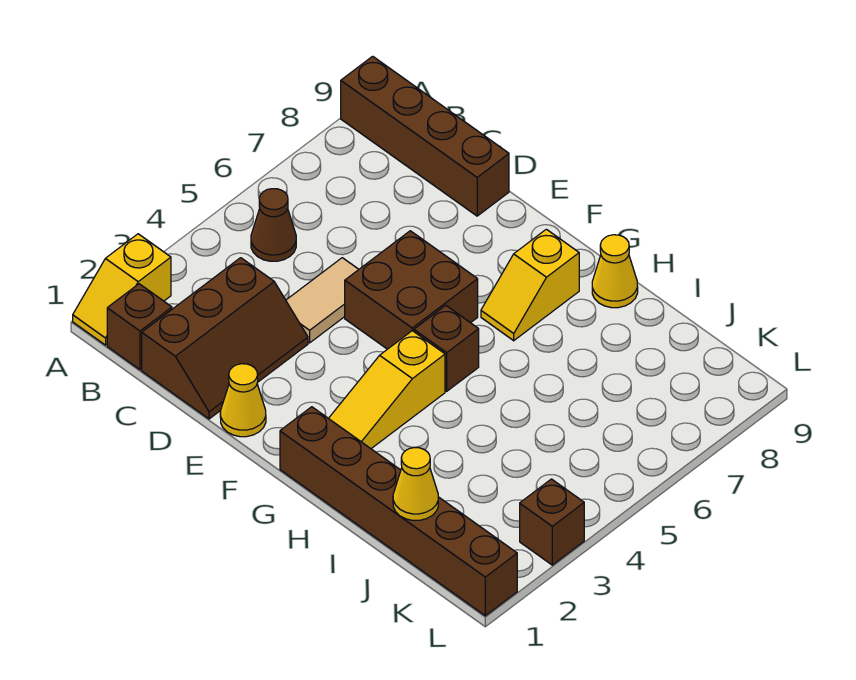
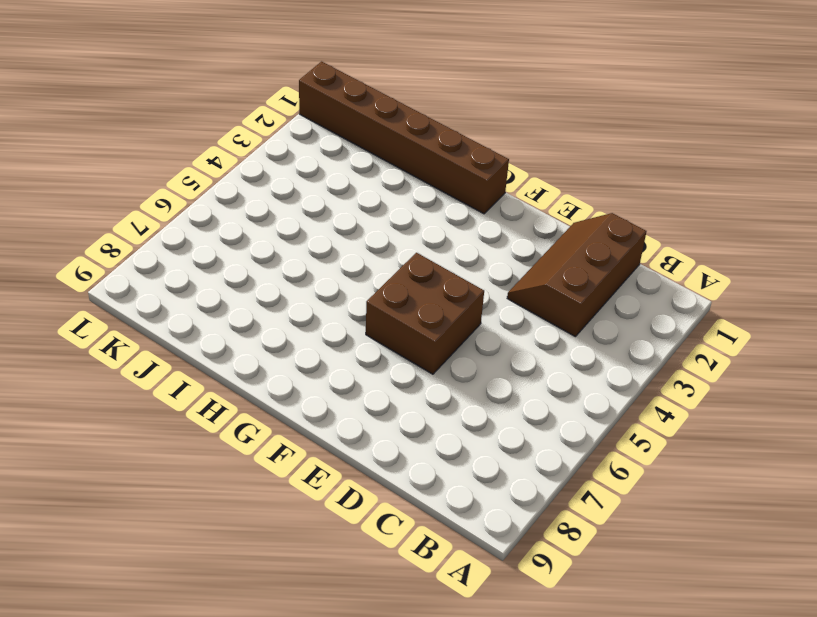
none -> yellow 1x2 slope [73,234,171,345]
none -> brown 1x4 brick [341,56,509,216]
none -> brown 1x1 brick [107,284,172,370]

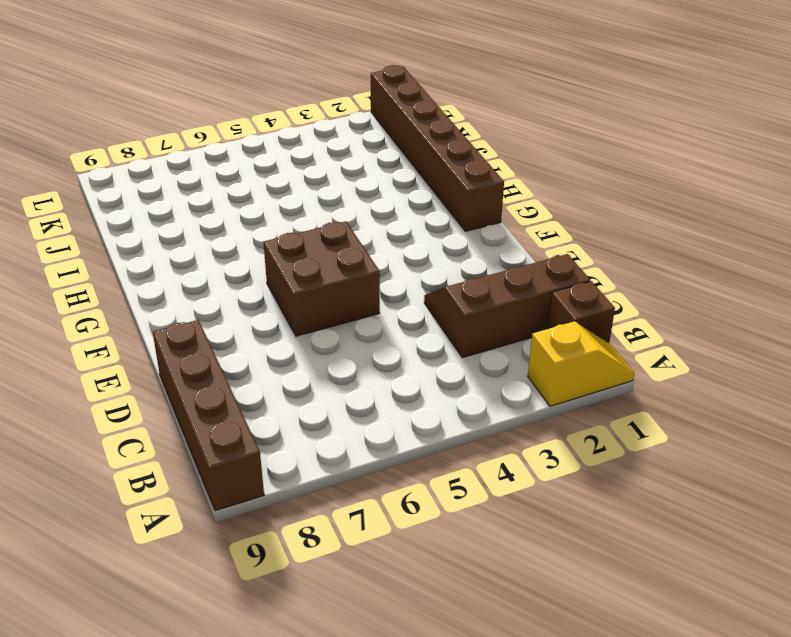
none -> brown 1x1 cone [251,189,296,261]
none -> tan 1x2 tile [286,258,359,343]
none -> yellow 1x1 cone [220,364,266,437]

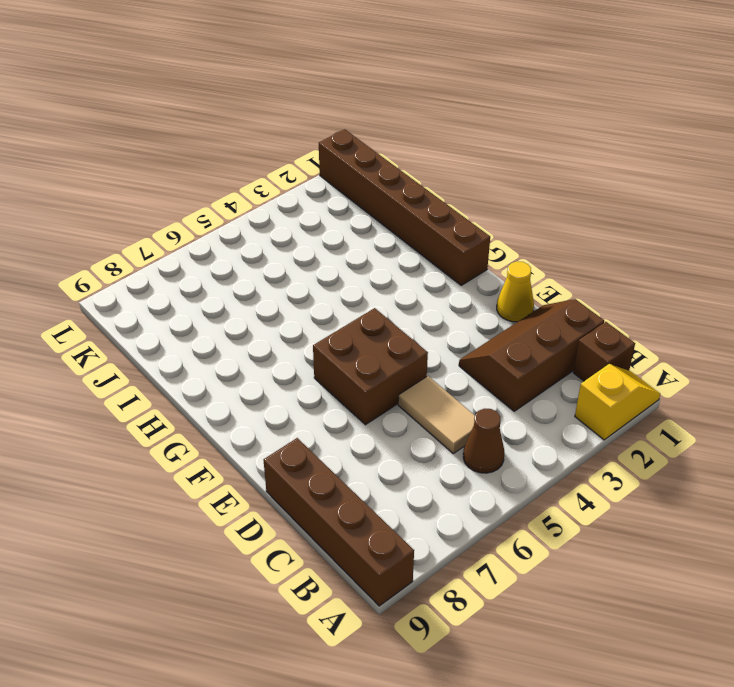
tan 1x2 tile [398,376,475,454] -> tan 1x2 tile turned to [286,258,359,343]
none -> yellow 1x3 slope [329,331,445,449]
none -> brown 1x1 brick [414,305,479,391]
none -> yellow 1x2 slope [481,229,579,341]

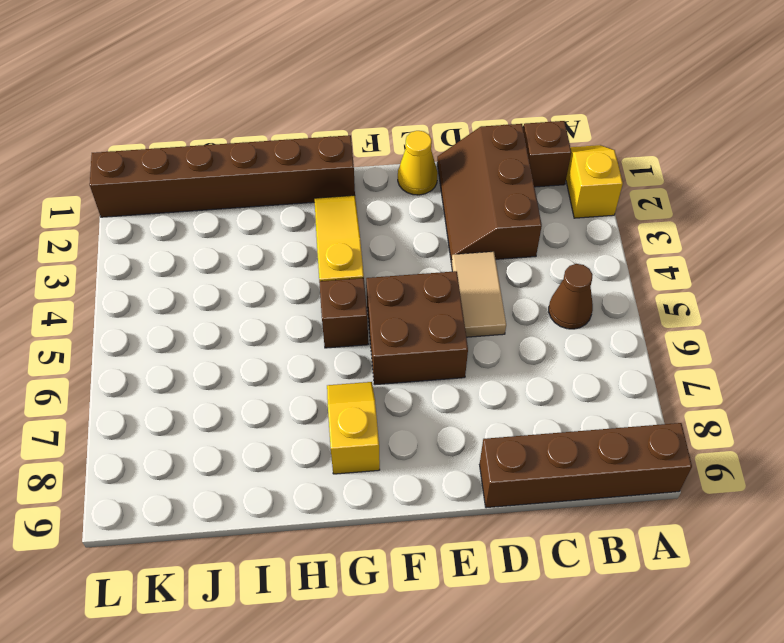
none -> yellow 1x1 cone [592,235,638,308]
none -> brown 1x1 brick [520,479,584,565]
none -> yellow 1x1 cone [393,448,438,520]

